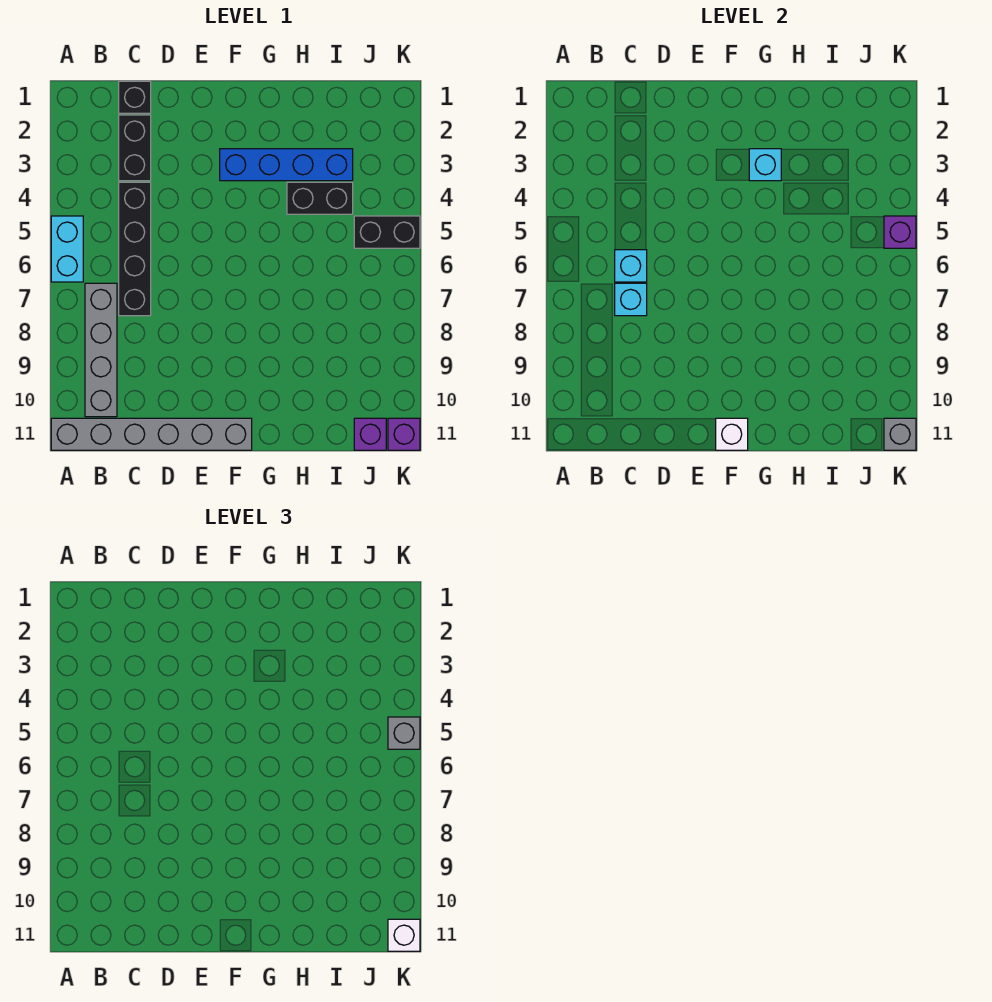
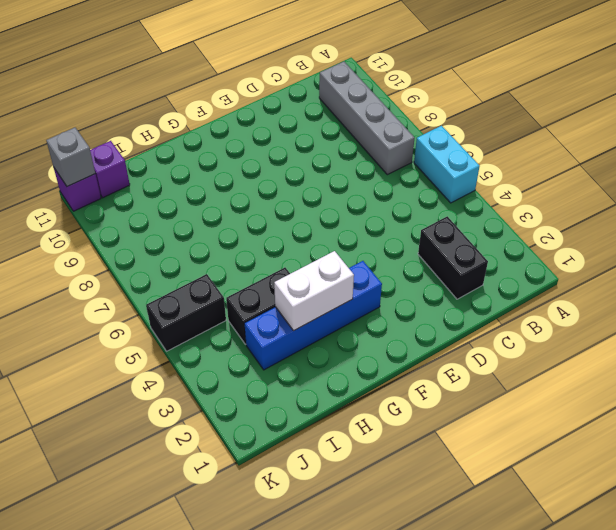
white 1x2 brick [274,251,354,331] -> cyan 1x1 brick [749,149,781,181]
none -> grey 1x6 brick [51,418,252,450]
none -> black 1x1 brick [119,81,151,113]
none -> black 1x4 brick [119,182,151,316]

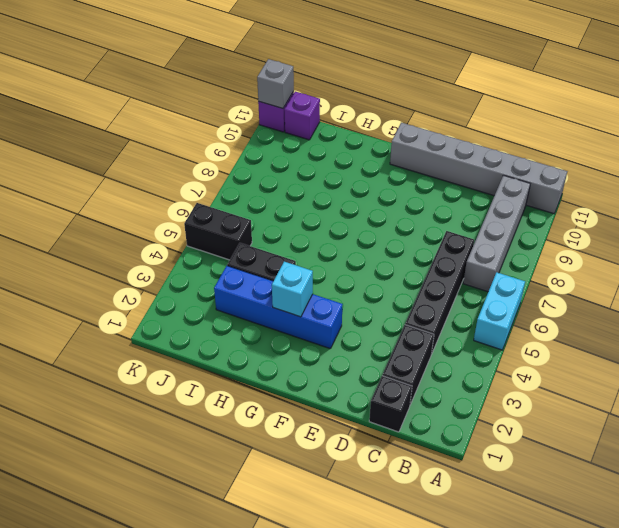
none -> cyan 1x1 brick [615,250,647,282]
none -> cyan 1x1 brick [615,283,647,316]
none -> white 1x1 brick [716,418,748,450]

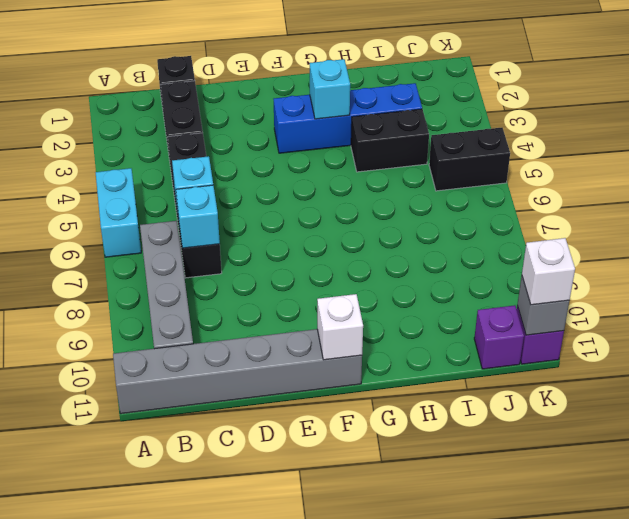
none -> purple 1x1 brick [884,216,916,248]
none -> grey 1x1 brick [388,717,420,749]

